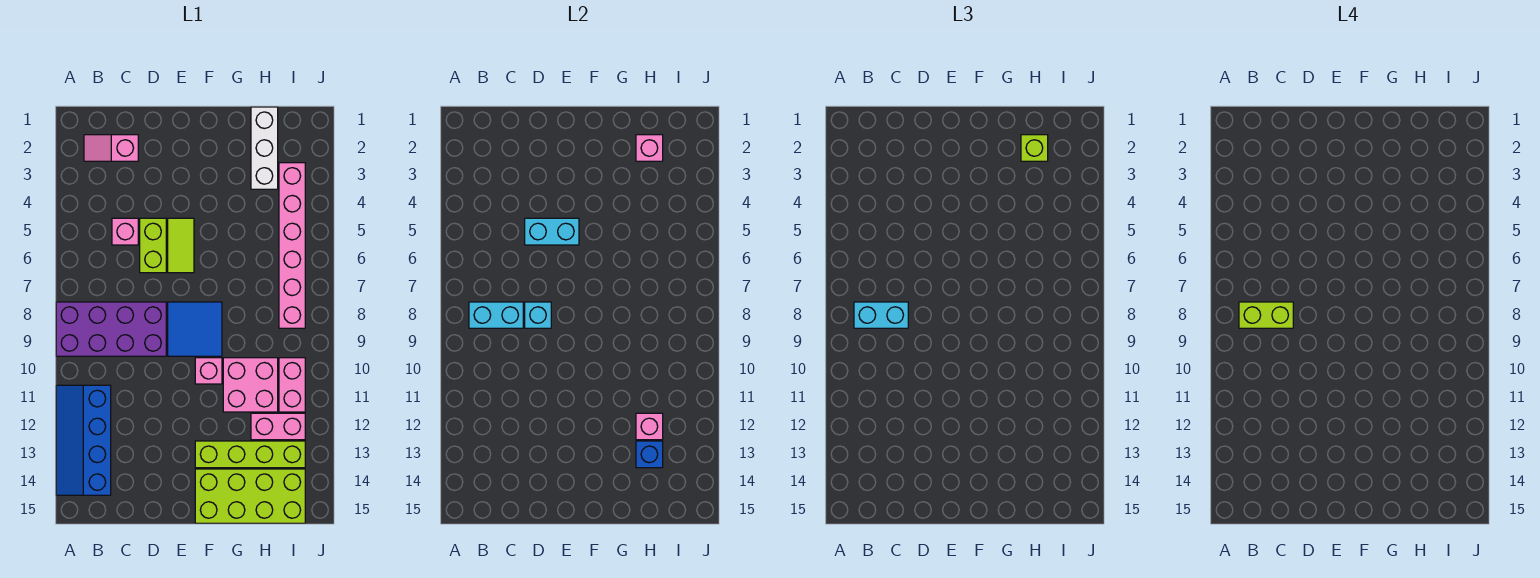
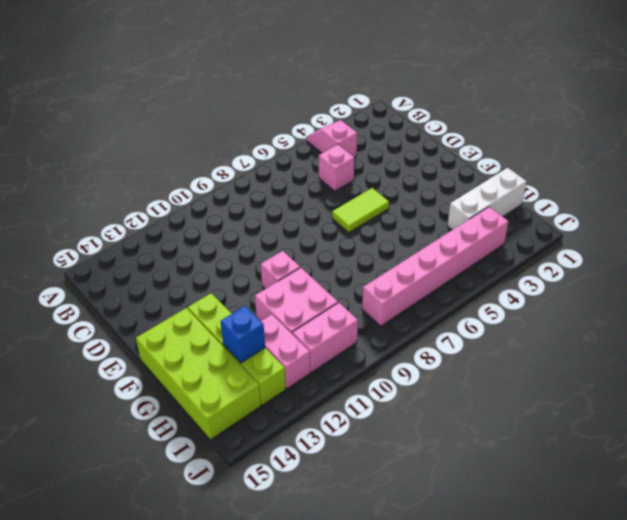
pink 1x2 slope [306,120,357,157] -> pink 1x2 slope moved to [84,135,138,161]
none -> purple 2x4 brick [56,302,166,356]
none -> blue 2x4 slope [56,385,111,495]
none -> lime 1x2 brick [140,218,166,273]

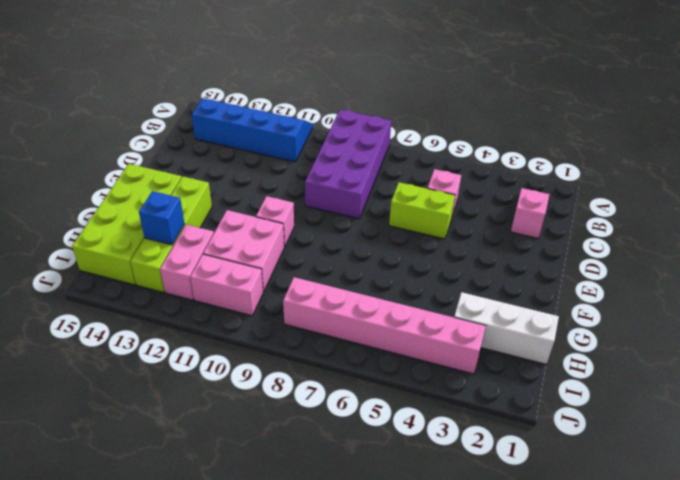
none -> lime 1x2 tile [168,218,194,273]
none -> blue 2x2 tile [168,302,222,356]
none -> cyan 1x2 brick [469,302,523,328]

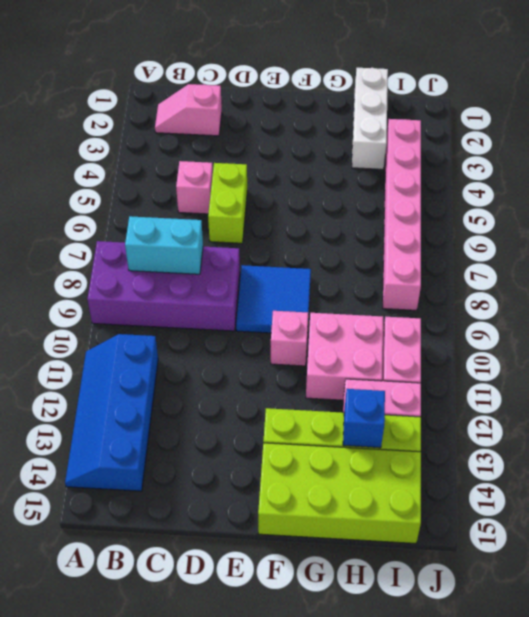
none -> lime 1x2 tile [168,218,194,273]
none -> cyan 1x2 brick [525,218,579,245]
none -> cyan 1x1 brick [525,302,551,328]

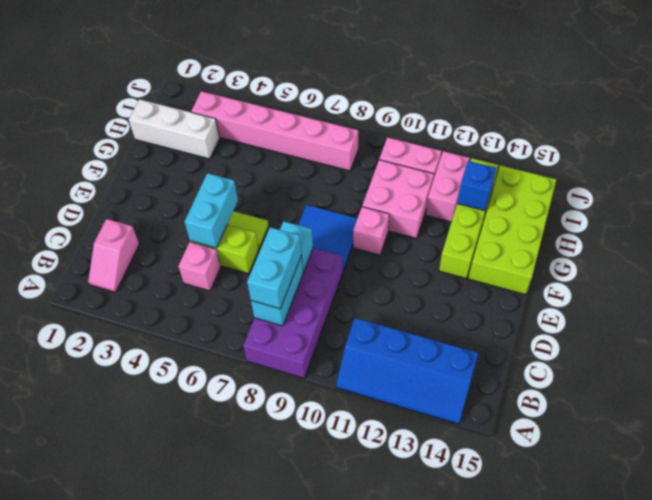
none -> pink 1x1 brick [636,135,663,161]
none -> pink 1x1 brick [636,413,663,440]
none -> lime 1x1 brick [1021,135,1048,161]

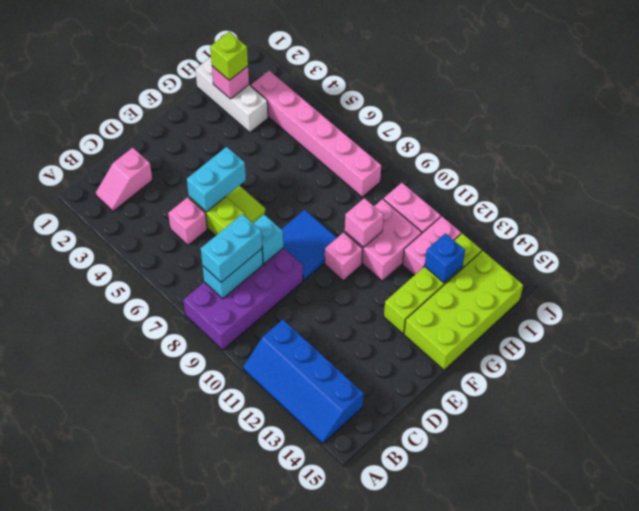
pink 1x1 brick [345,198,383,248] -> pink 1x1 brick moved to [636,413,663,440]
none -> lime 1x2 brick [1239,302,1293,328]

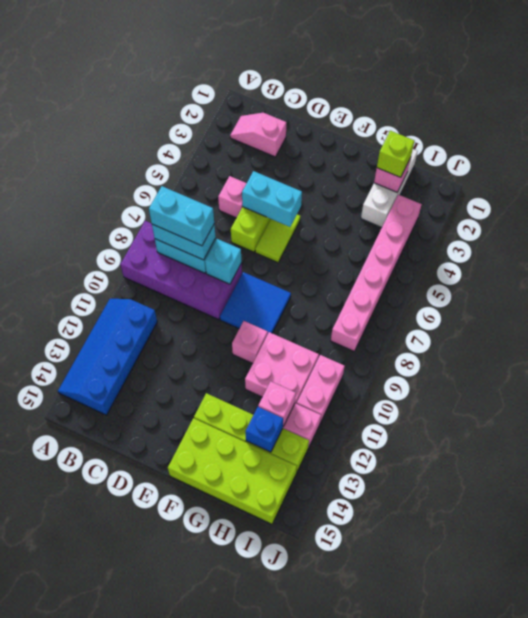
cyan 1x2 brick [149,186,214,246] -> lime 1x2 brick [1239,302,1293,328]

